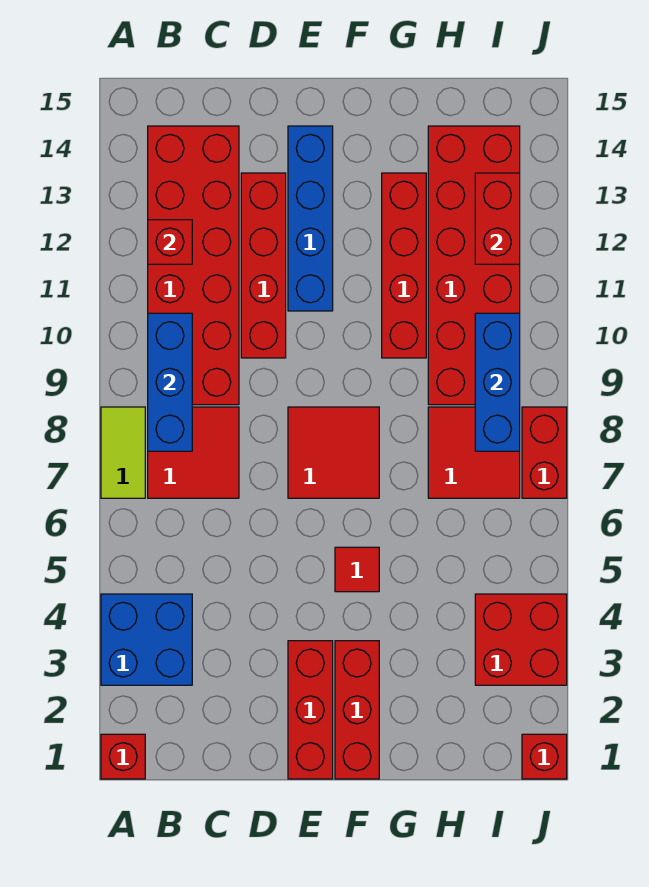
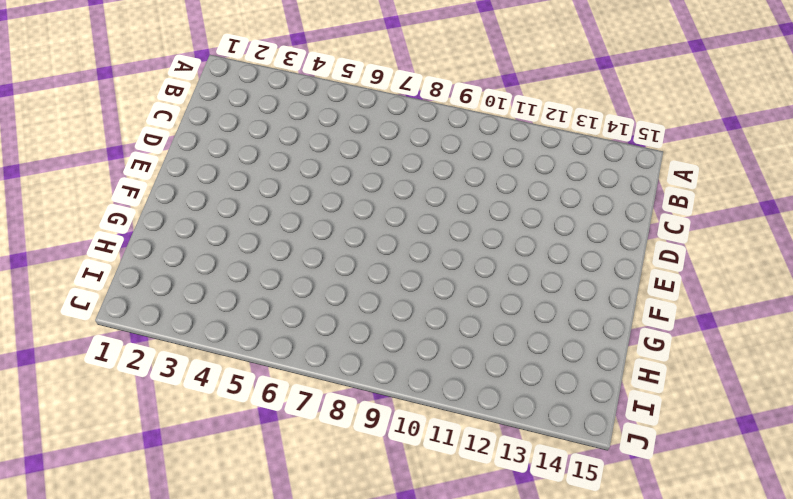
none -> red 1x1 brick [101,734,145,779]
none -> blue 2x2 brick [101,594,192,685]
none -> lime 1x2 tile [101,407,145,498]

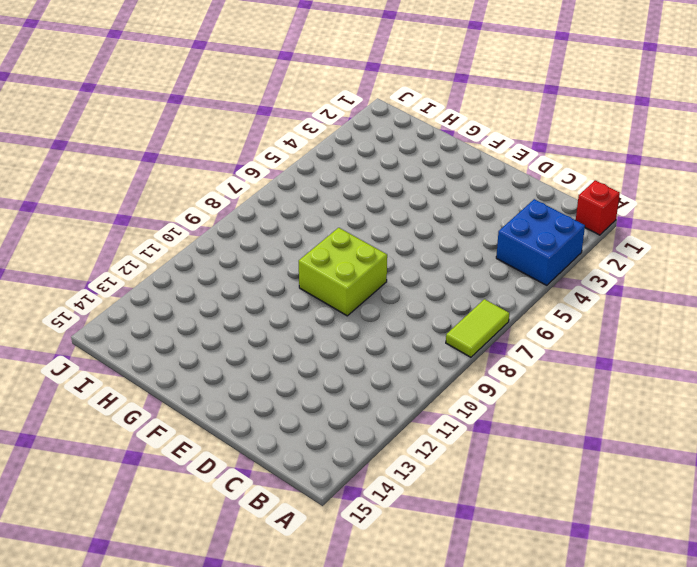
lime 2x2 brick [299,228,387,316] -> red 2x2 tile [288,407,379,498]
none -> red 2x2 tile [148,407,239,498]
none -> red 2x6 brick [148,126,239,405]
none -> red 1x4 brick [241,173,286,358]

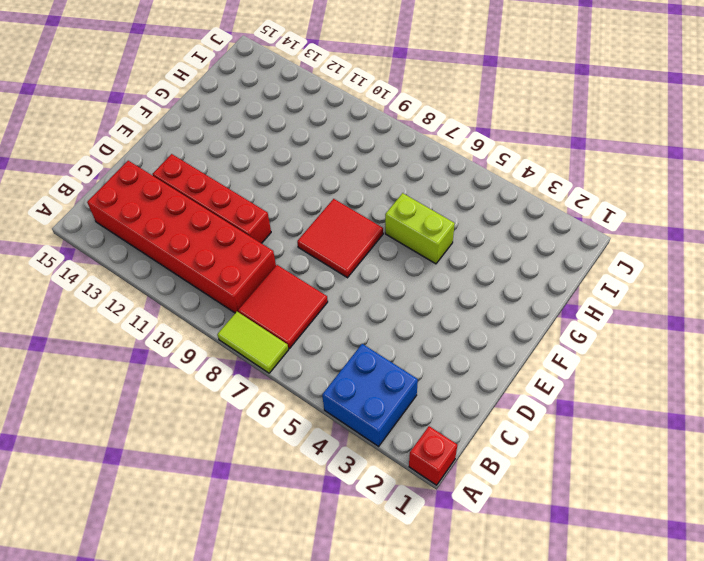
lime 1x2 brick [385,193,455,264] -> none
none -> red 1x3 brick [288,641,333,779]
none -> blue 1x4 brick [288,126,333,311]
none -> red 1x3 brick [335,641,379,779]

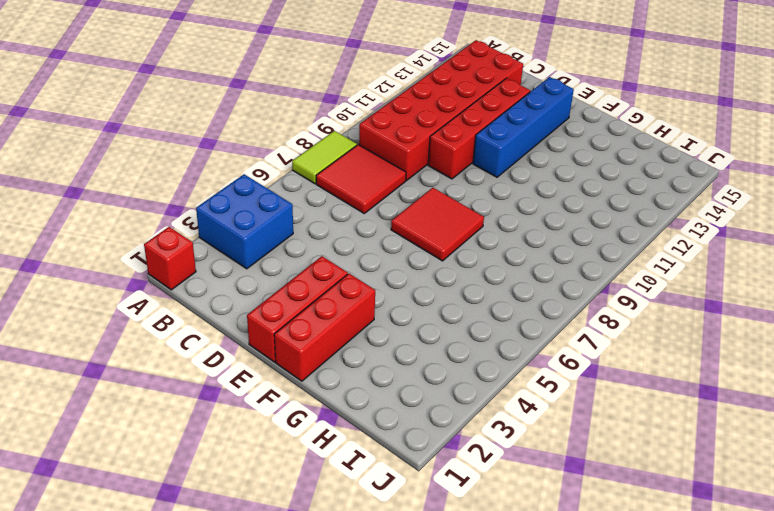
none -> red 1x1 tile [335,547,379,592]
none -> red 1x4 brick [382,173,426,358]
none -> red 2x2 tile [428,407,520,498]

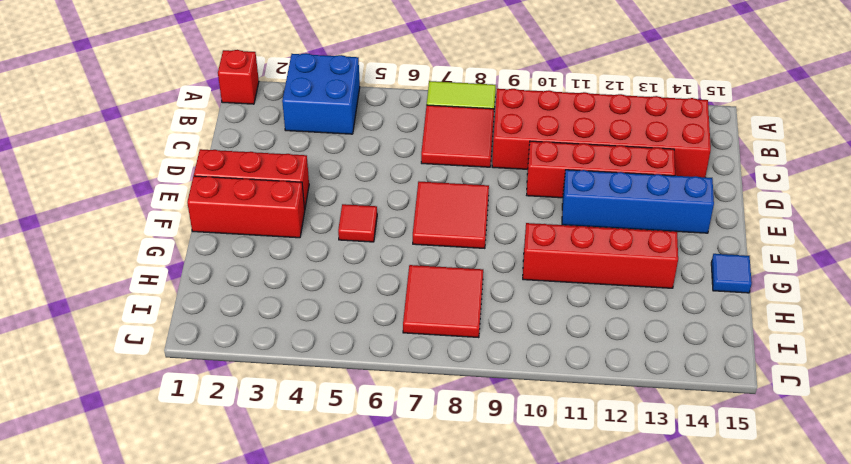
blue 1x1 tile [711,254,752,293] -> none
none -> red 2x6 brick [428,126,520,405]
none -> red 2x2 brick [475,594,567,685]
none -> red 1x1 brick [522,734,567,779]

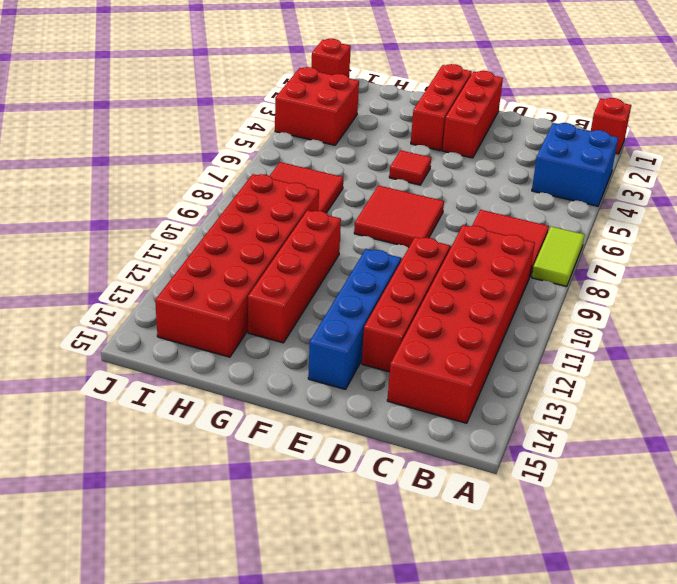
none -> red 1x2 brick [522,407,567,498]
none -> blue 1x3 brick [148,313,192,451]
none -> red 1x1 brick [148,220,192,264]

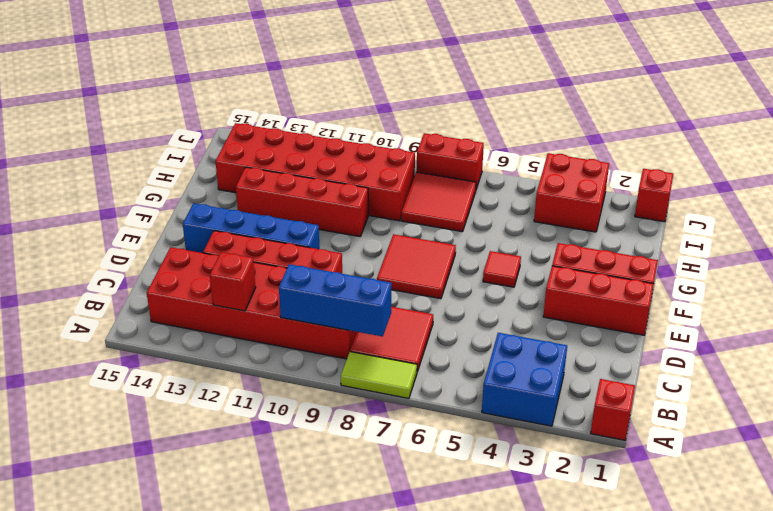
none -> blue 1x3 brick [475,313,520,451]
none -> red 1x2 brick [475,173,520,264]

